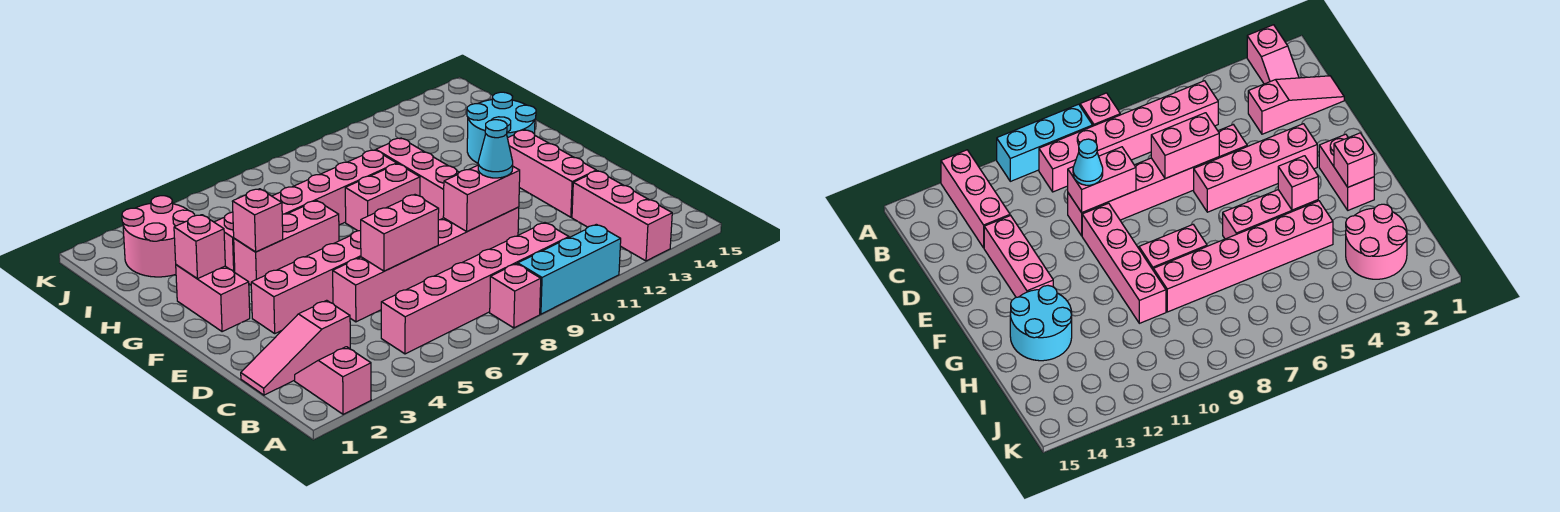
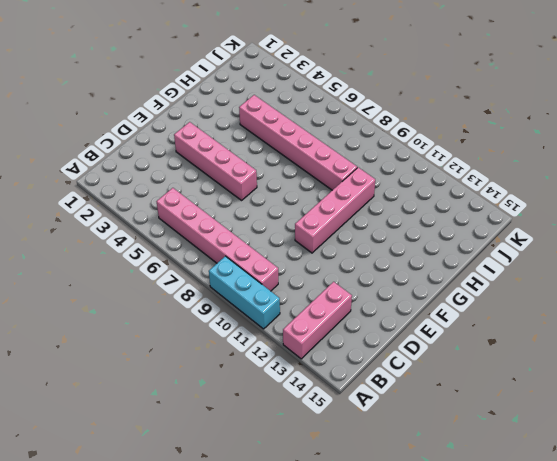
none -> pink 1x2 slope [295,347,371,414]
none -> pink 1x1 brick [490,264,541,328]
none -> pink 1x3 slope [241,300,350,395]

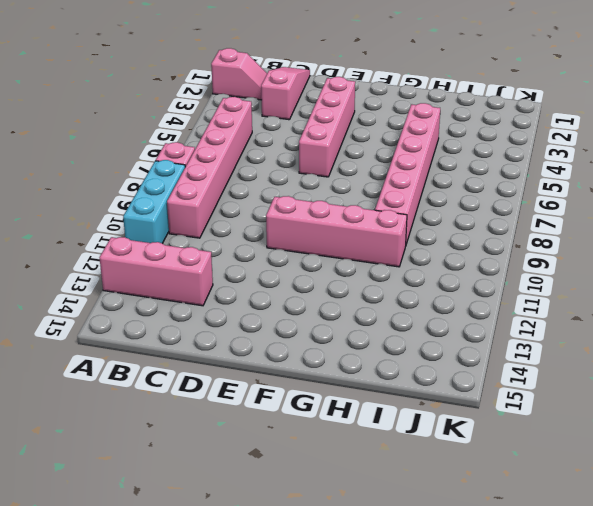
none -> pink 1x6 brick [333,207,519,322]
none -> pink 1x3 brick [508,130,596,217]
none -> pink 1x2 brick [176,265,250,332]

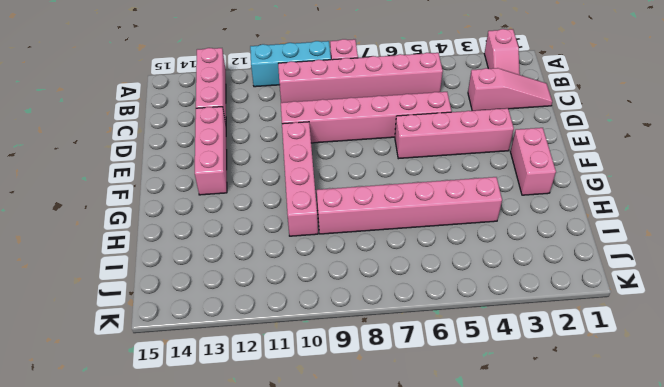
none -> pink 1x3 brick [234,201,339,285]
none -> pink 1x2 brick [345,164,420,231]
none -> cyan 2x2 round brick [467,92,536,163]

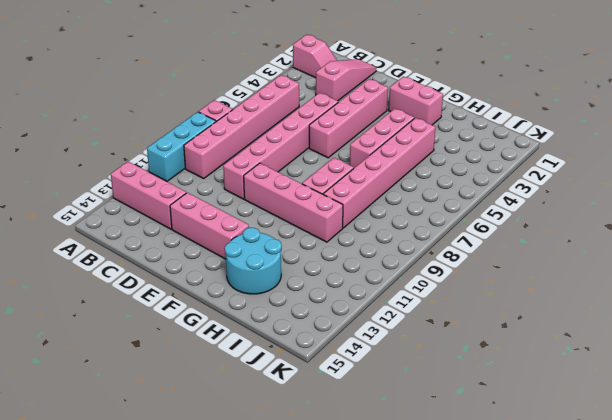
none -> pink 2x2 round brick [122,196,195,277]
none -> pink 1x2 brick [361,195,439,271]
none -> pink 1x2 brick [443,165,520,232]

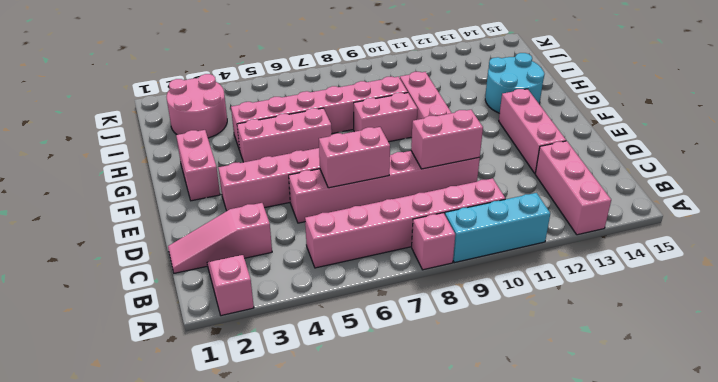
none -> pink 1x1 brick [174,215,225,279]
none -> pink 1x1 brick [232,189,283,252]
none -> cyan 1x1 cone [478,120,513,178]

